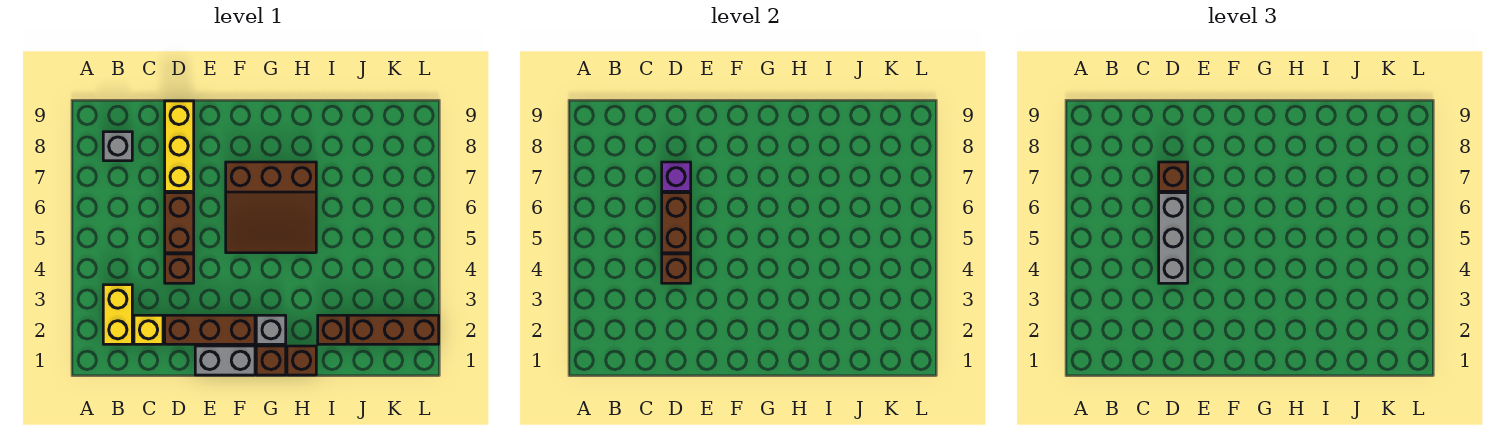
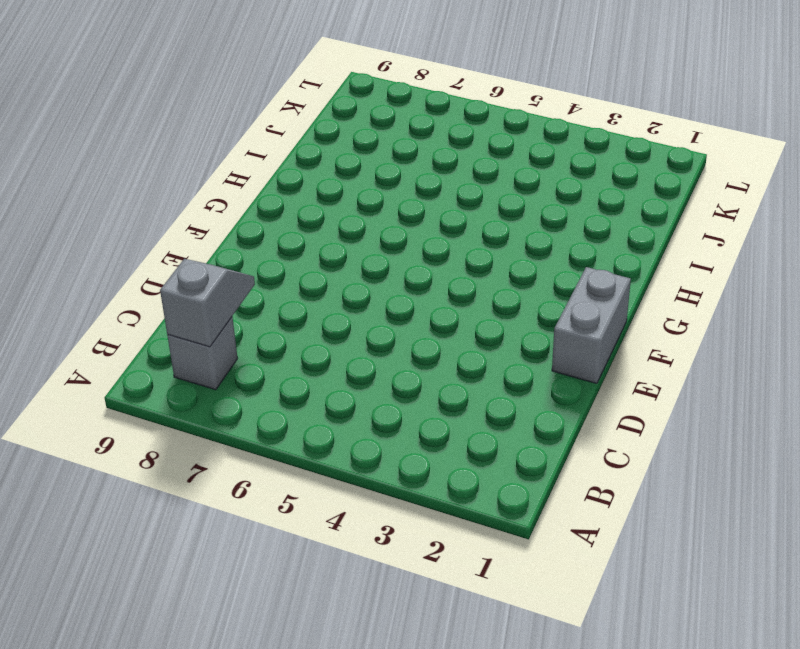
grey 1x2 slope [160,259,255,347] -> none
none -> yellow 1x2 brick [103,285,132,344]
none -> yellow 1x1 brick [134,315,163,344]
none -> brown 1x3 brick [165,315,255,344]

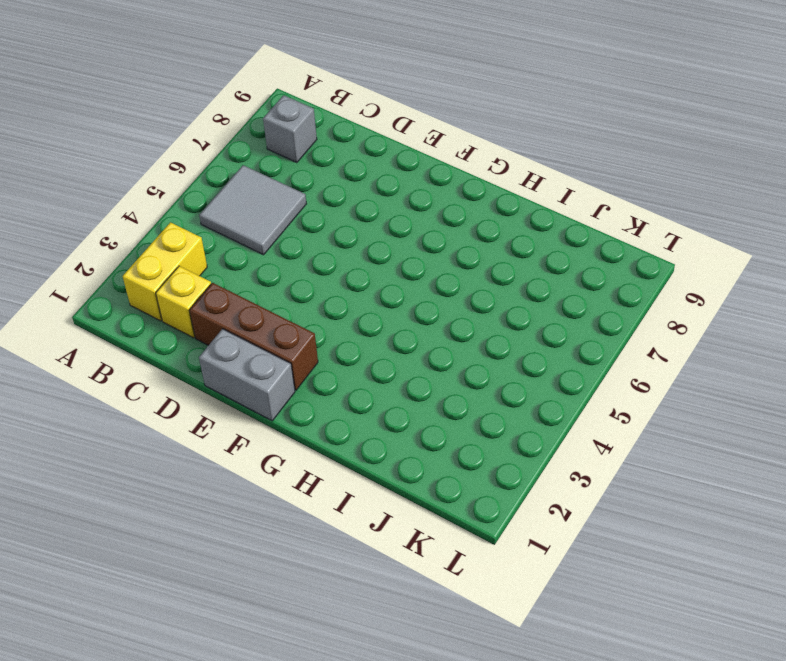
grey 2x2 tile [199,165,306,255] -> none
none -> brown 1x1 brick [165,254,194,283]
none -> brown 1x2 brick [165,193,194,253]
none -> yellow 1x3 brick [165,101,194,191]

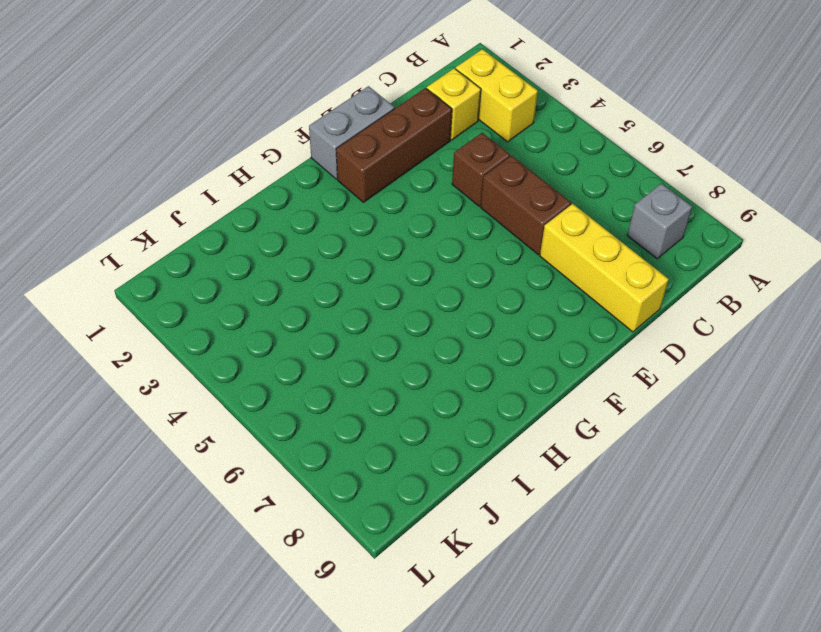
none -> brown 3x3 slope [226,162,316,253]
none -> brown 1x1 brick [256,346,286,375]
none -> grey 1x1 brick [256,315,286,344]

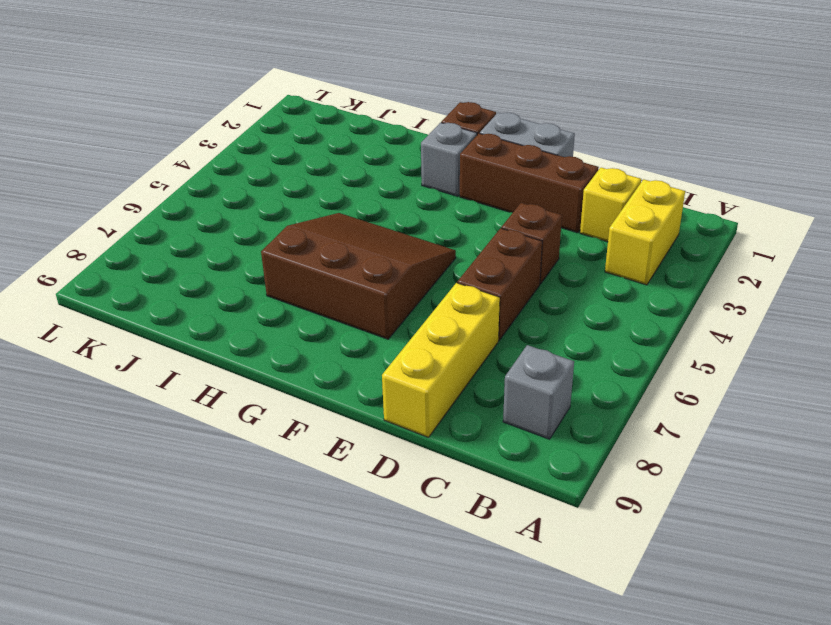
none -> brown 1x1 brick [287,346,316,375]
none -> brown 1x1 brick [318,315,347,344]
none -> brown 1x3 brick [348,315,439,344]

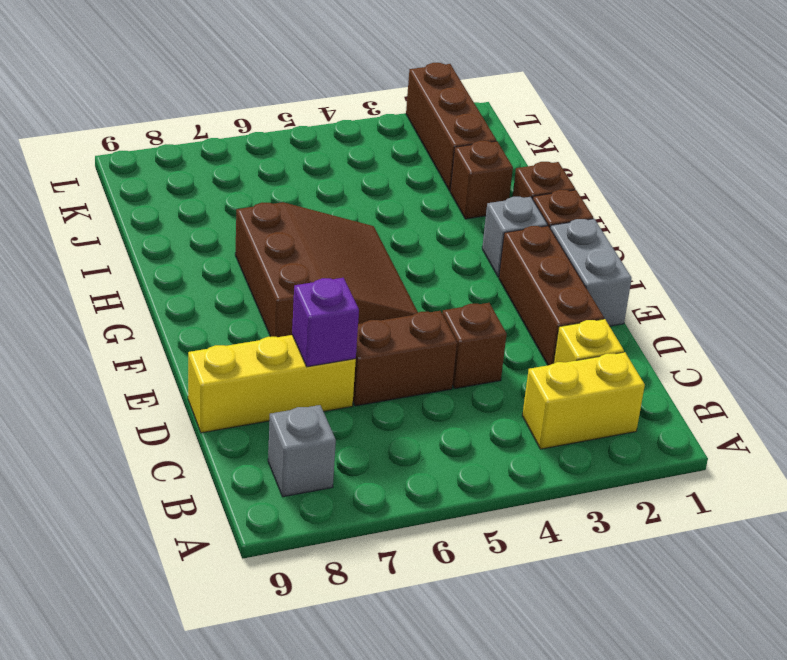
none -> brown 1x1 brick [662,254,691,283]
none -> brown 1x2 brick [662,193,691,253]
none -> grey 1x3 brick [1159,193,1188,283]

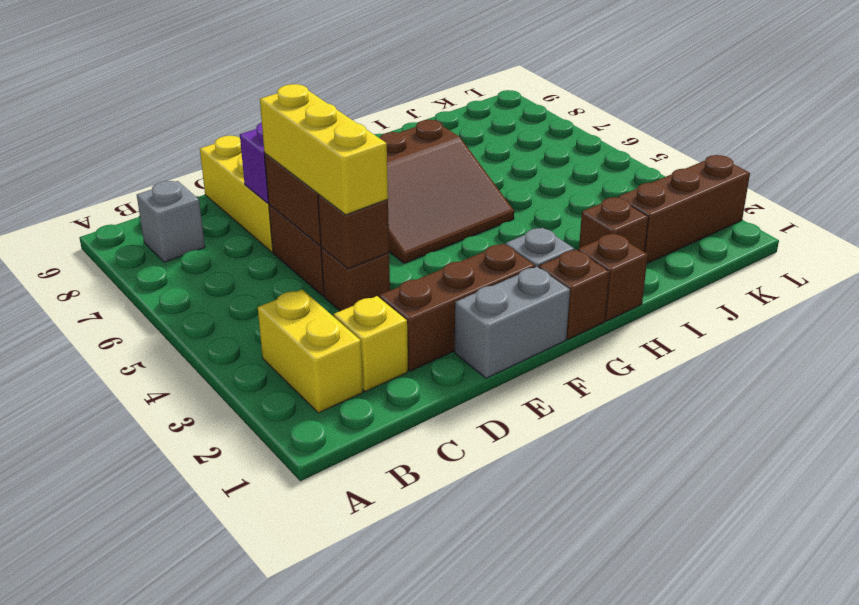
yellow 1x3 brick [260,84,388,215] -> grey 1x3 brick [1159,193,1188,283]
none -> brown 1x1 brick [1159,162,1188,191]

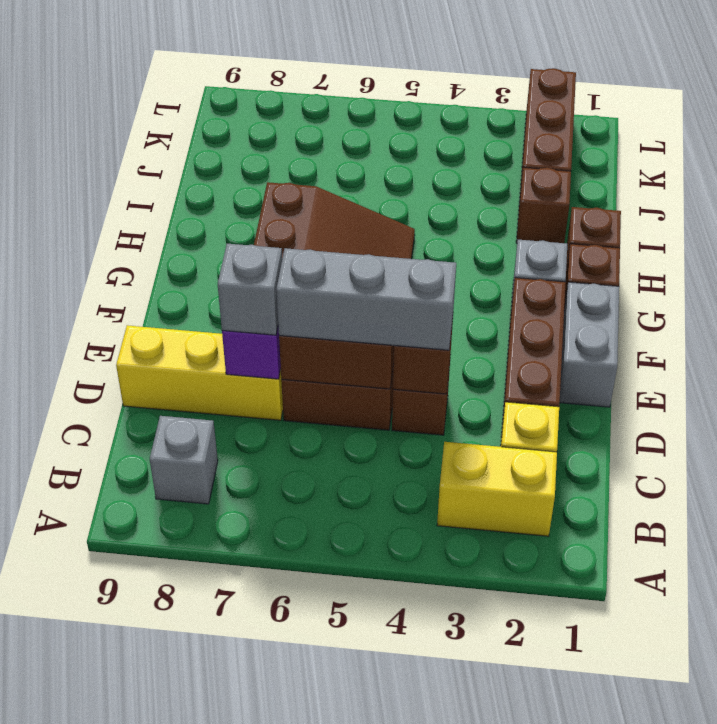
grey 1x1 brick [218,244,282,335] -> brown 1x1 brick [1159,162,1188,191]

